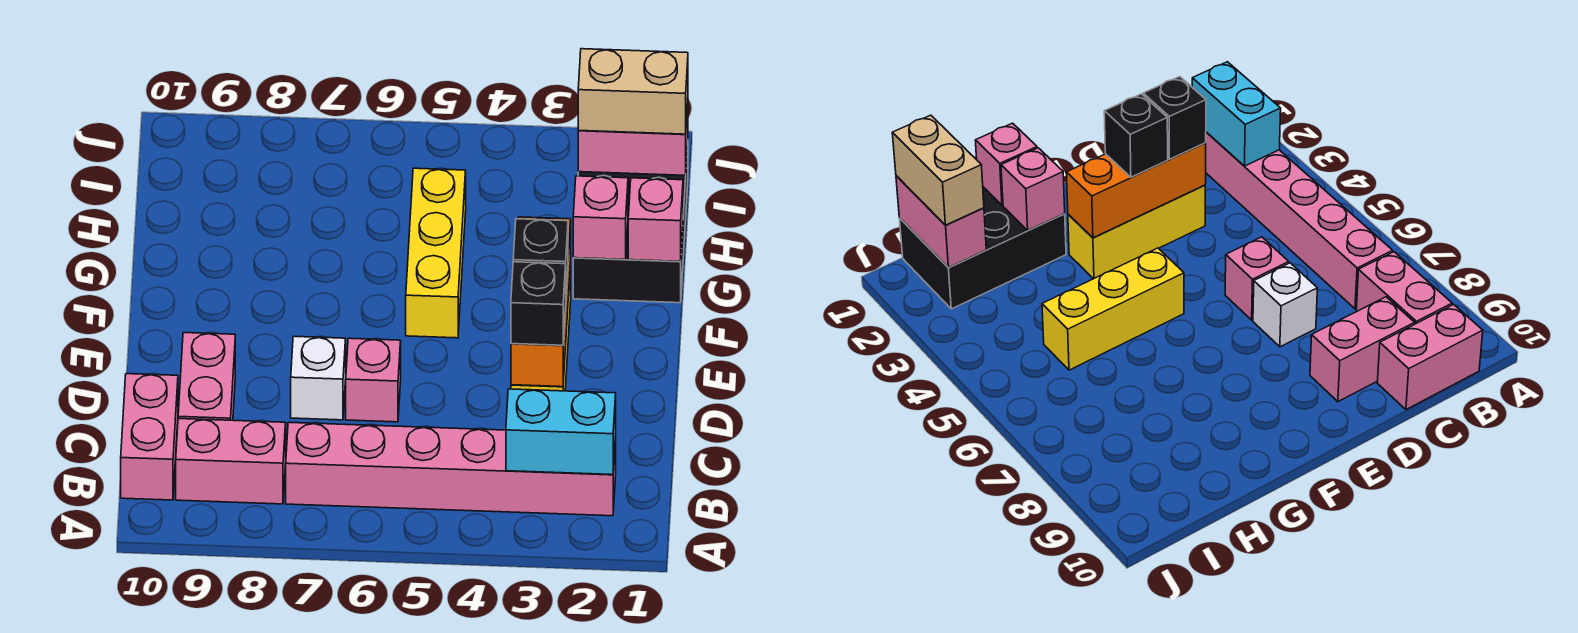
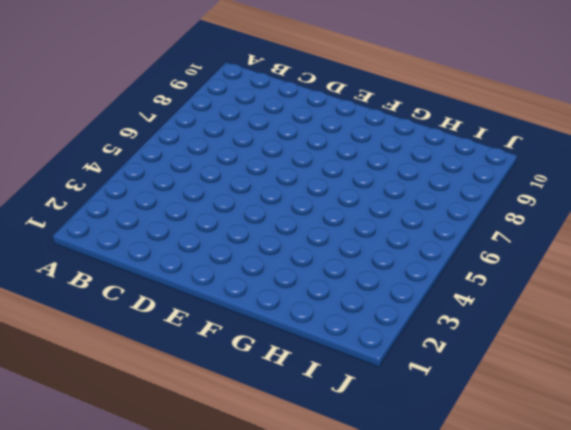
none -> pink 1x6 brick [286,422,616,516]
none -> pink 1x2 brick [176,419,286,504]
none -> pink 1x2 brick [121,374,178,500]

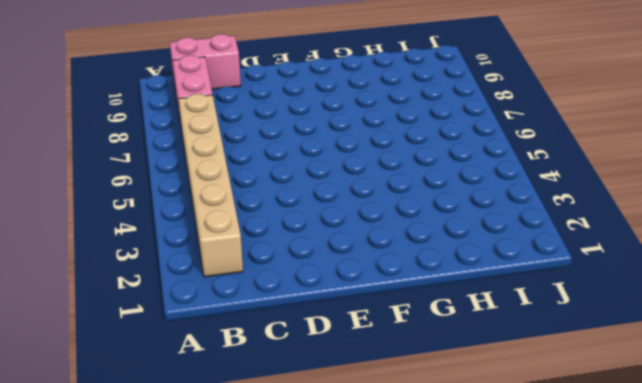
tan 1x6 brick [178,94,243,277] -> pink 1x6 brick [286,422,616,516]
none -> pink 1x2 brick [178,333,235,420]
none -> yellow 1x3 brick [1068,185,1205,279]
none -> pink 1x1 brick [346,338,401,422]

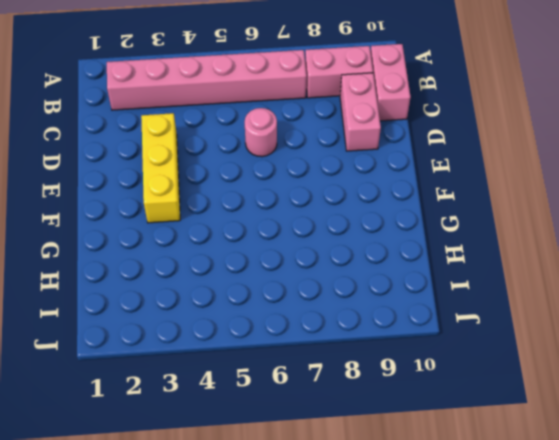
pink 1x1 round brick [245,108,277,157] -> pink 1x1 brick [346,338,401,422]
none -> white 1x1 brick [291,336,346,420]
none -> yellow 1x3 brick [406,168,466,338]
none -> black 2x3 brick [573,145,688,303]

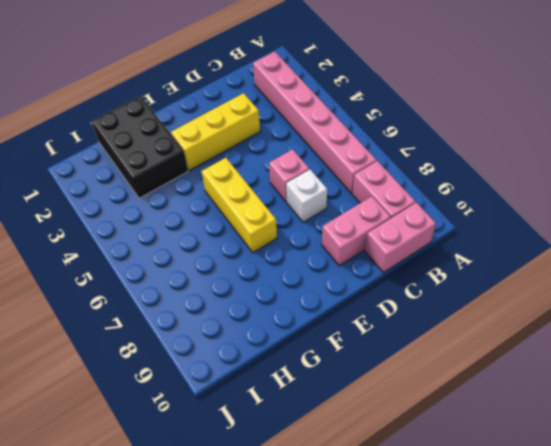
yellow 1x3 brick [202,158,277,253] -> yellow 1x3 brick turned to [406,168,466,338]
black 2x3 brick [92,96,188,198] -> black 2x3 brick turned to [573,145,688,303]
none -> cyan 1x2 brick [506,389,616,475]
none -> orange 1x3 brick [511,217,571,387]
none -> pink 1x1 brick [628,178,683,262]

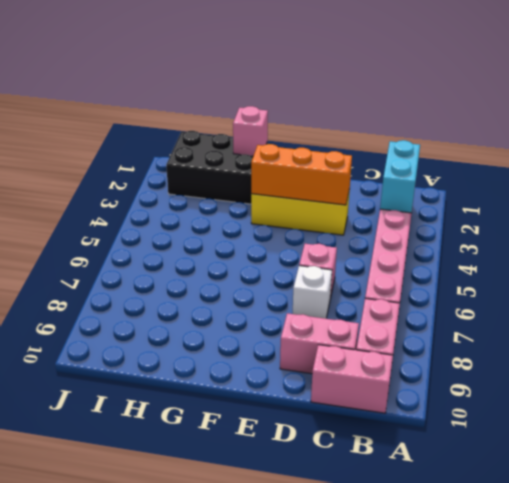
none -> yellow 1x3 brick [406,168,466,338]
none -> pink 1x1 brick [573,176,628,260]
none -> pink 1x2 brick [578,104,688,175]

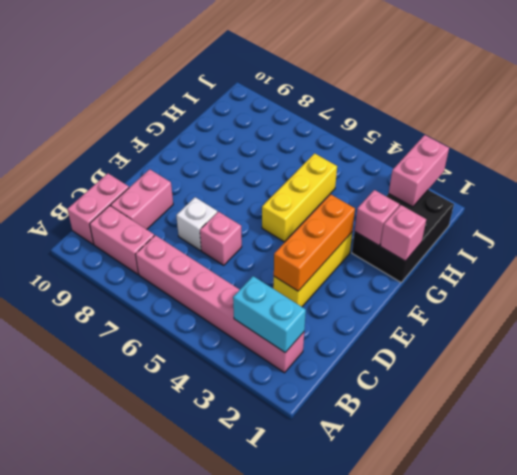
pink 1x2 brick [389,135,449,207] -> pink 1x2 brick turned to [578,104,688,175]
none -> black 1x1 brick [511,262,566,345]
none -> black 1x1 brick [513,219,568,289]
none -> tan 1x2 brick [578,49,688,134]

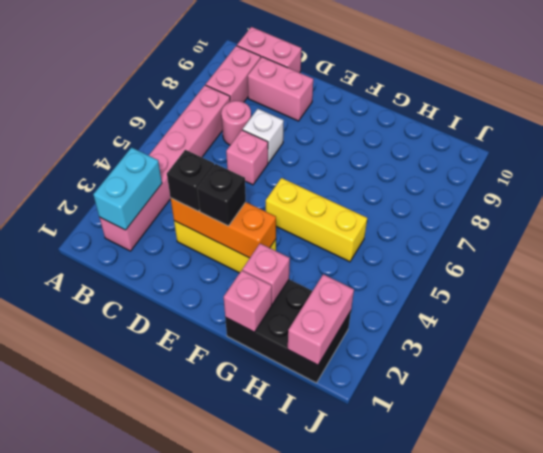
pink 1x1 round brick [221,101,251,145] -> none
none -> tan 1x2 brick [578,49,688,134]

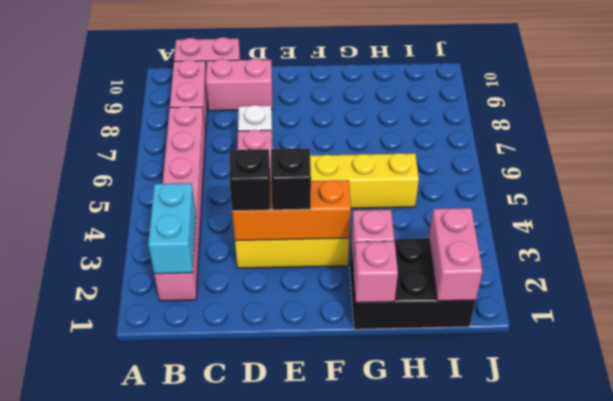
none -> tan 1x2 brick [578,49,688,134]

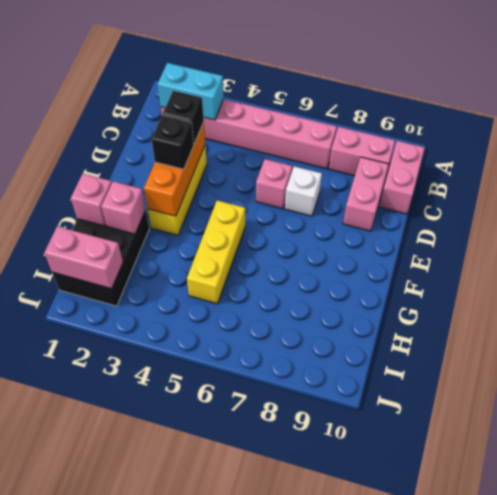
none -> tan 1x2 brick [578,49,688,134]

